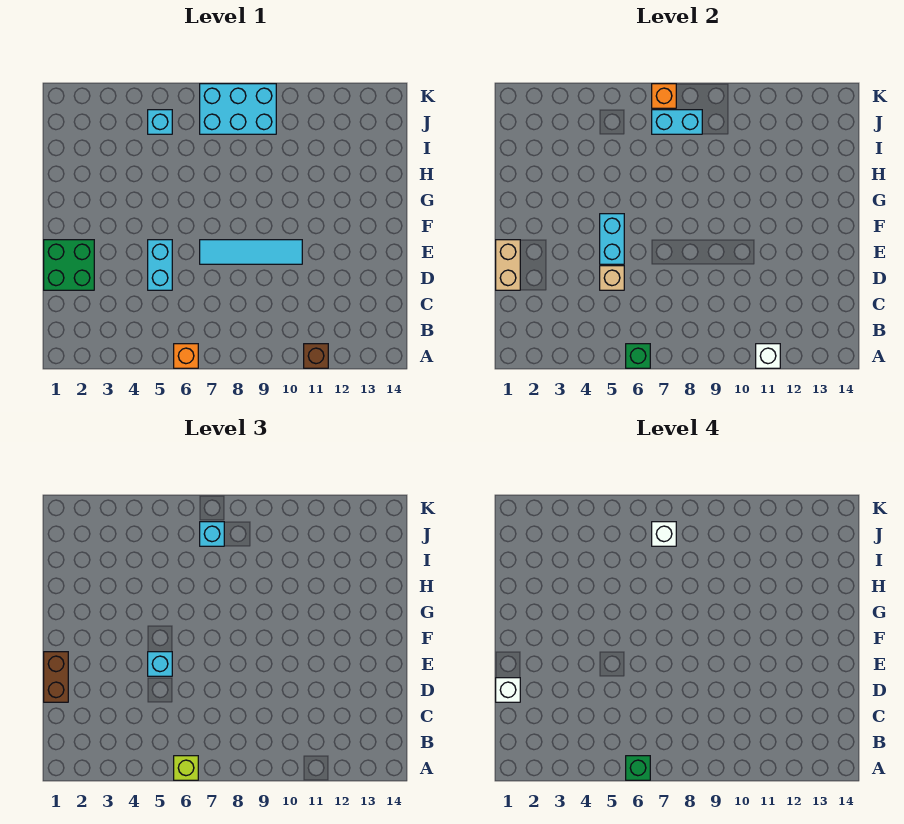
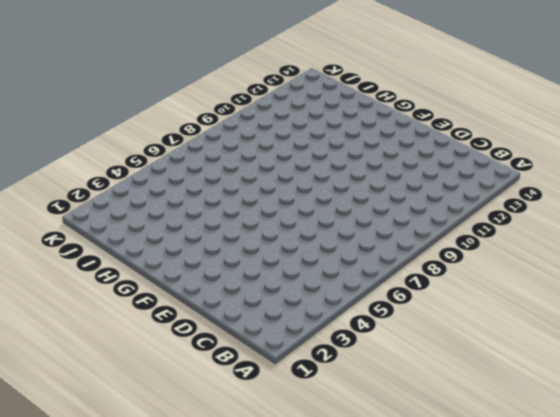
none -> orange 1x1 brick [174,344,198,368]
none -> brown 1x1 brick [304,344,328,368]
none -> green 2x2 brick [44,240,94,290]

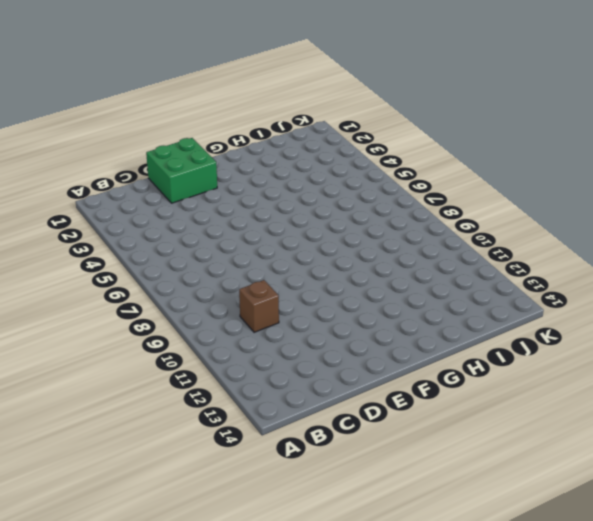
brown 1x1 brick [239,280,279,332] -> brown 1x1 brick moved to [304,344,328,368]
none -> orange 1x1 brick [174,344,198,368]
none -> cyan 1x2 brick [148,240,172,290]
none -> cyan 1x4 tile [200,240,302,264]

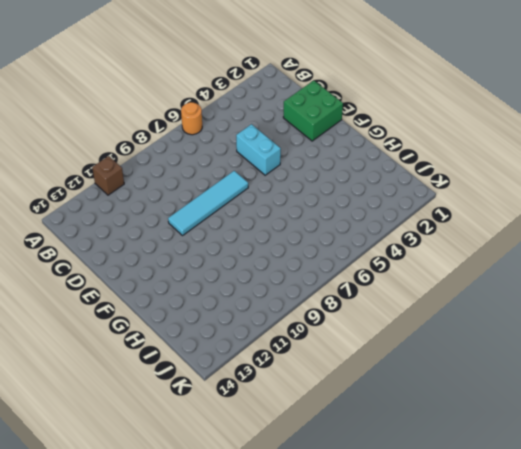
orange 1x1 round brick [181,102,202,135] -> orange 1x1 brick [174,344,198,368]
none -> cyan 1x1 brick [148,110,172,134]
none -> cyan 2x3 brick [200,84,276,134]
none -> green 1x1 brick [626,344,650,368]

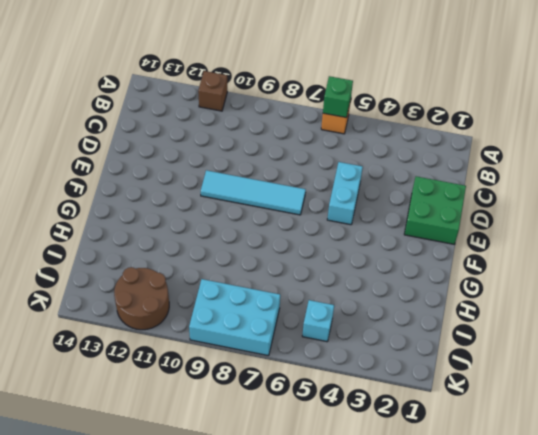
brown 2x2 round brick [114,267,169,330] -> none
none -> white 1x1 brick [756,344,780,368]
none -> tan 1x2 brick [496,240,520,290]
none -> tan 1x1 brick [600,266,624,290]

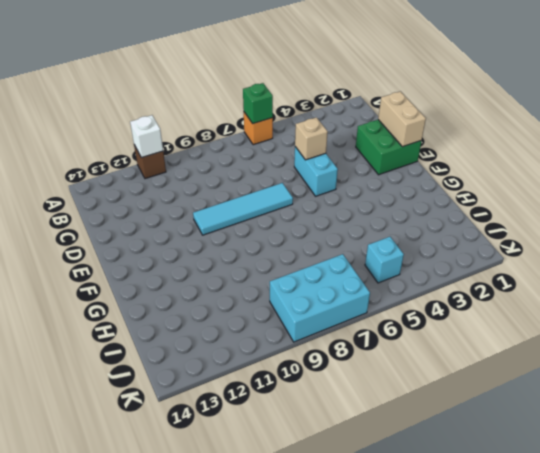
none -> cyan 1x2 brick [600,214,624,264]
none -> cyan 1x2 brick [652,110,702,134]
none -> orange 1x1 brick [652,84,676,108]

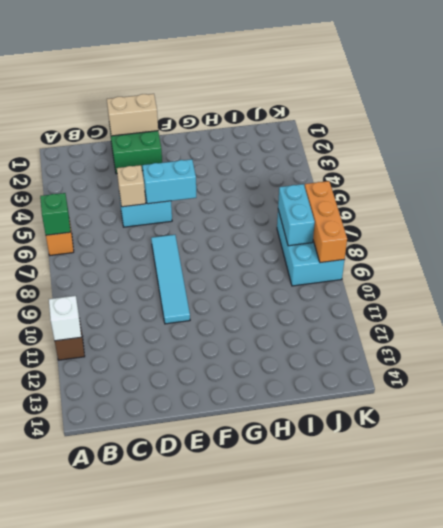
orange 1x3 brick [305,181,347,263] -> orange 1x1 brick [652,84,676,108]
none -> cyan 1x1 brick [148,110,172,134]
none -> lime 1x1 brick [174,756,198,780]
none -> brown 1x2 brick [44,652,68,702]

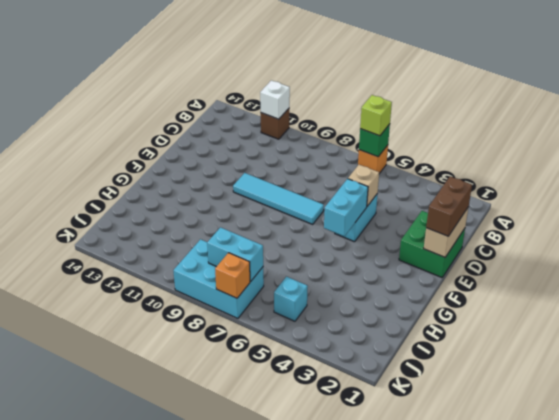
none -> cyan 1x1 brick [148,652,172,676]
none -> cyan 1x1 brick [200,522,224,546]
none -> green 1x1 brick [626,756,650,780]

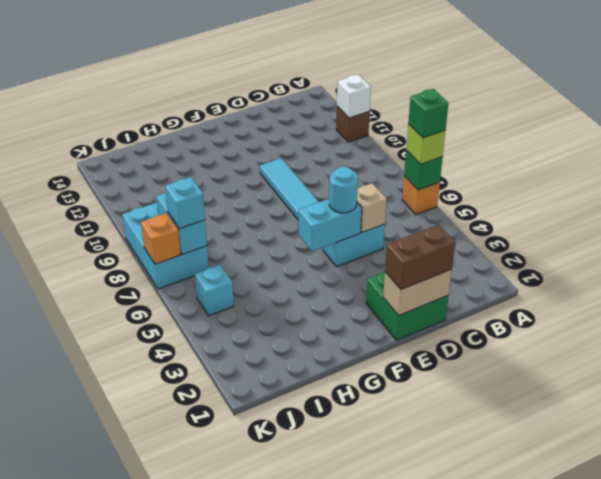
cyan 1x1 round brick [329,167,358,213] -> cyan 1x1 brick [148,652,172,676]
none -> white 1x1 brick [496,678,520,702]
none -> white 1x1 brick [652,522,676,546]

